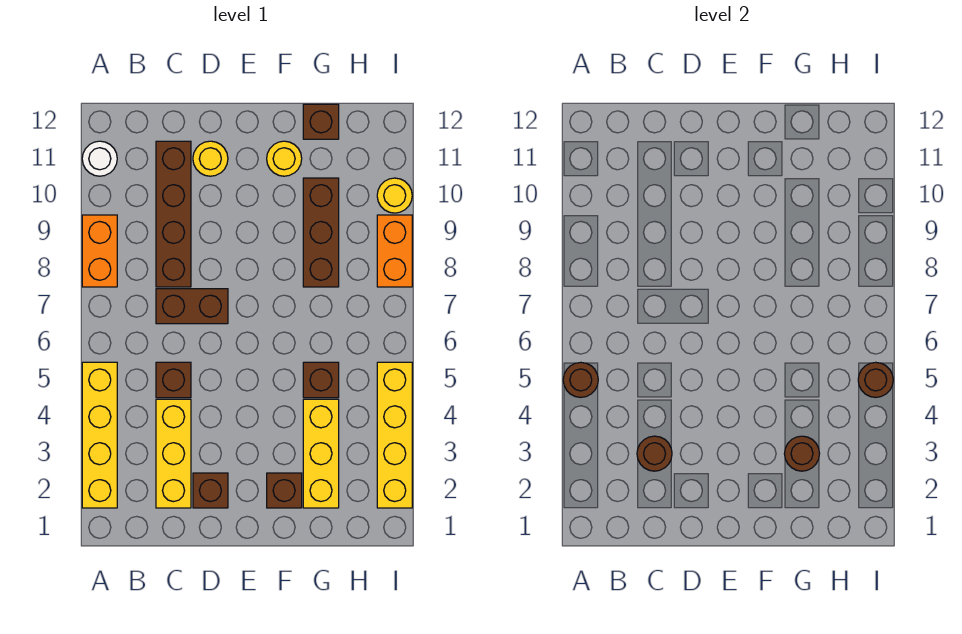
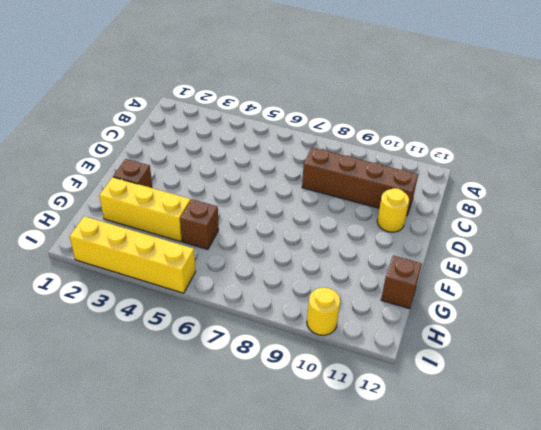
none -> yellow 1x4 brick [82,362,117,508]
none -> orange 1x2 brick [82,215,117,287]
none -> white 1x1 round brick [82,141,117,176]

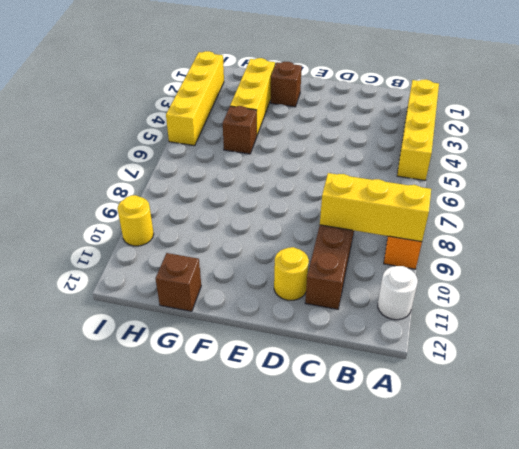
yellow 1x3 brick [320,173,431,242] -> yellow 1x3 brick turned to [156,399,191,508]
none -> brown 1x1 brick [156,362,191,398]
none -> brown 1x2 brick [156,289,228,324]
none -> brown 1x1 brick [193,473,228,508]

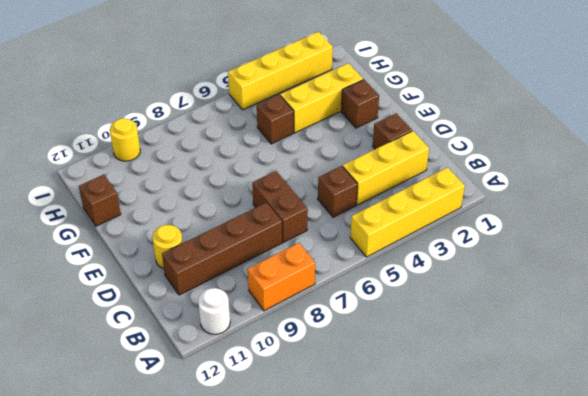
none -> yellow 1x1 round brick [267,141,302,176]
none -> brown 1x3 brick [303,178,339,287]
none -> orange 1x2 brick [377,215,412,287]

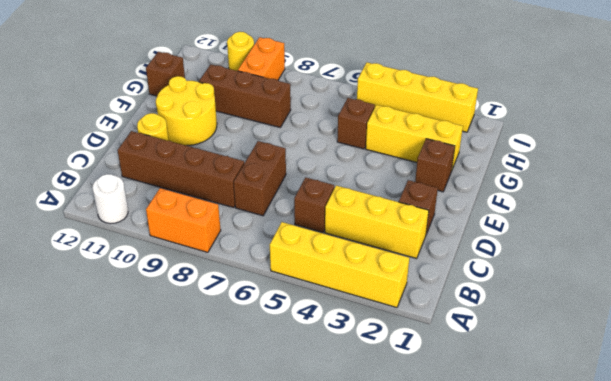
yellow 2x2 round brick [156,76,217,146] -> yellow 1x1 round brick [267,141,302,176]
orange 1x2 brick [238,37,285,80] -> orange 1x2 brick turned to [377,215,412,287]
none -> brown 1x1 round brick [563,362,598,397]
none -> brown 1x1 round brick [637,436,672,471]
none -> brown 1x1 round brick [784,436,820,471]

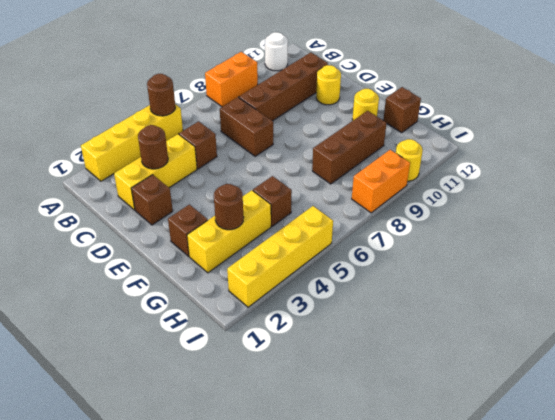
none -> brown 1x1 round brick [858,362,893,397]

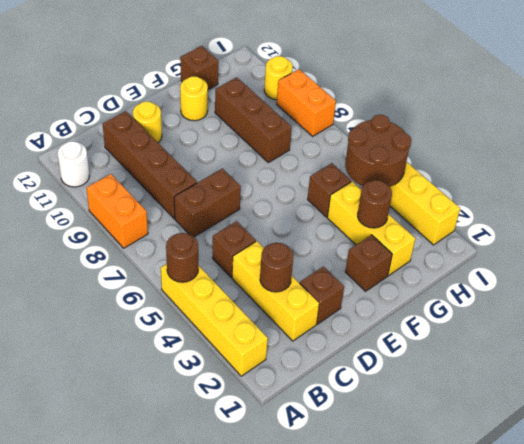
brown 2x2 round brick [345,115,411,187] -> brown 1x1 round brick [858,362,893,397]

